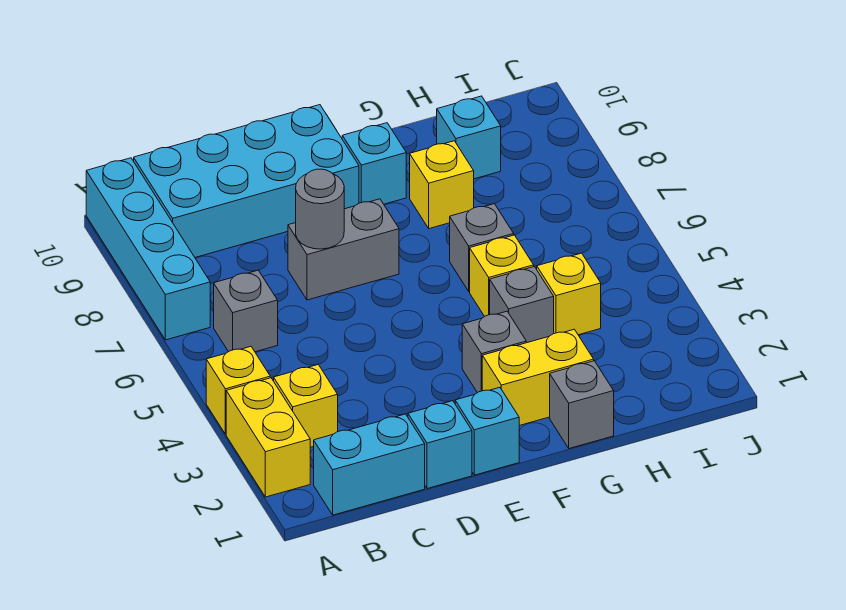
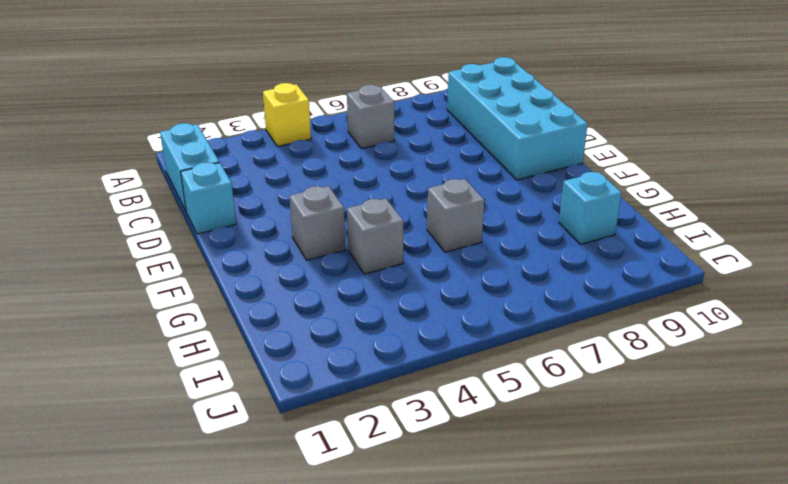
none -> yellow 1x2 brick [226,378,310,497]
none -> cyan 1x4 brick [86,158,210,340]
none -> yellow 1x1 brick [274,364,338,447]

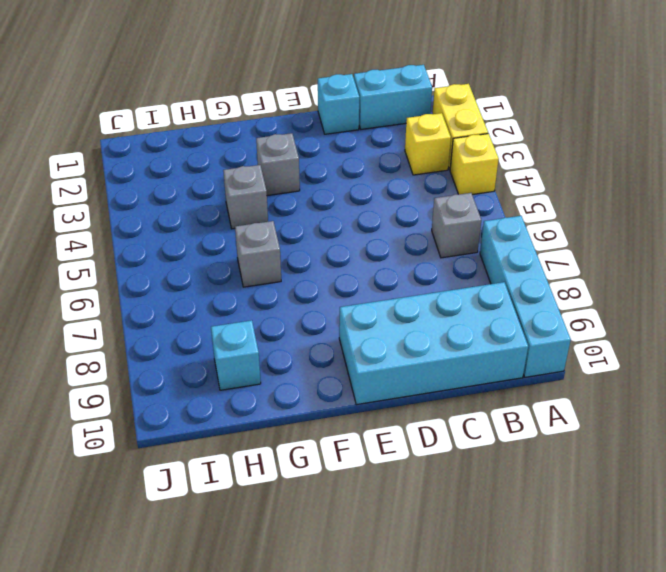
none -> grey 1x2 brick [288,199,399,300]
none -> cyan 1x1 brick [455,388,519,475]
none -> yellow 1x2 brick [482,329,594,426]

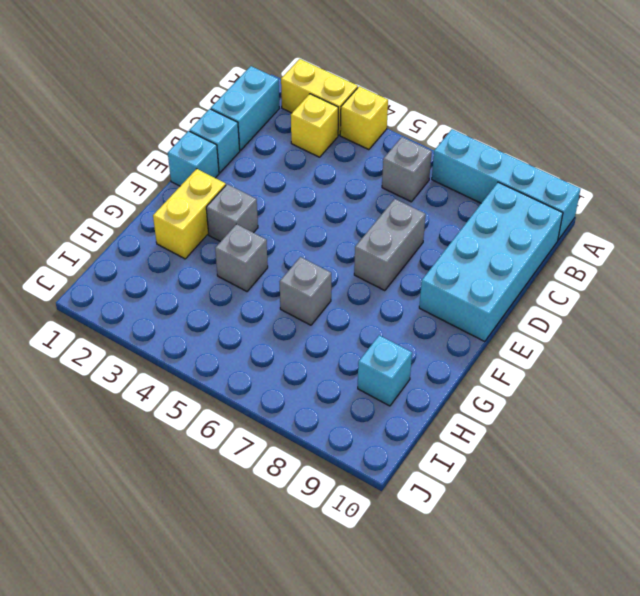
none -> cyan 1x1 brick [342,123,406,204]
none -> grey 1x1 brick [550,361,614,449]
none -> yellow 1x1 brick [470,235,534,317]

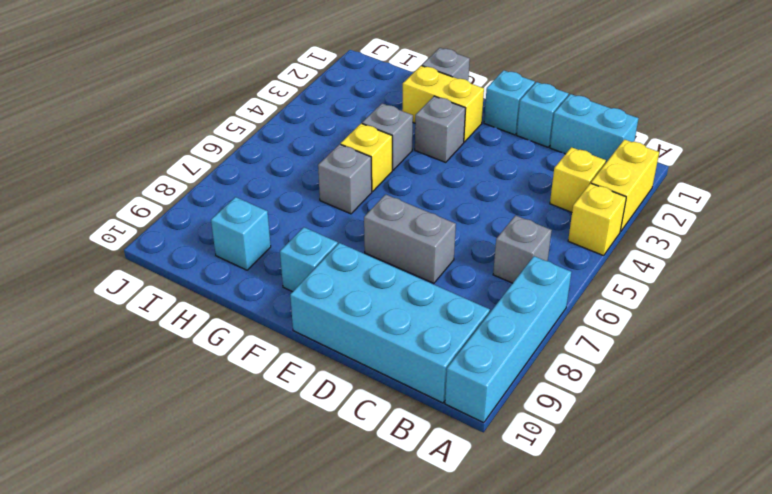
none -> yellow 1x1 brick [410,141,474,229]
none -> yellow 1x1 brick [537,253,601,335]
none -> grey 1x1 round brick [296,169,344,249]

